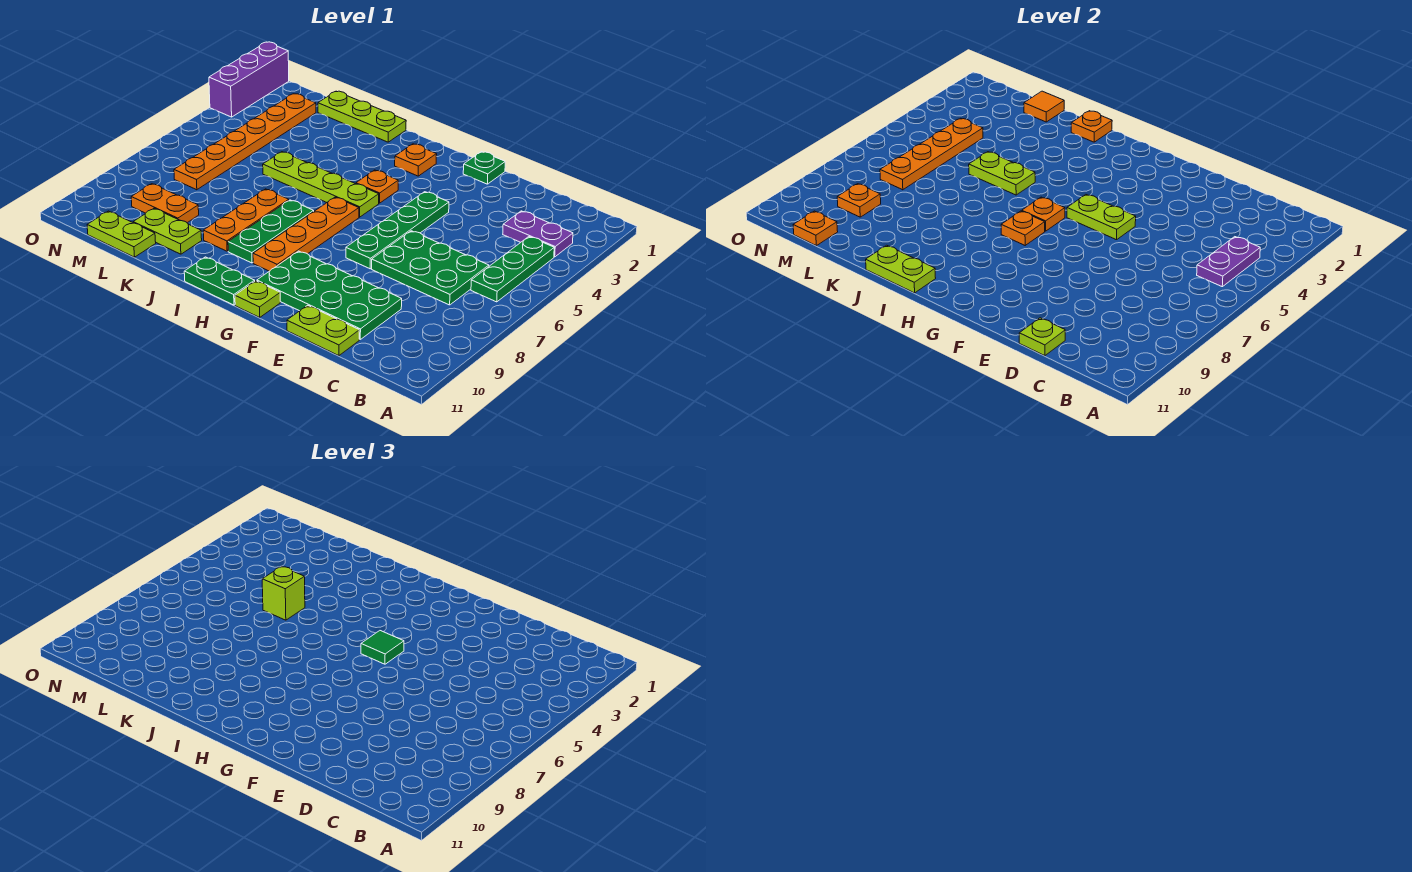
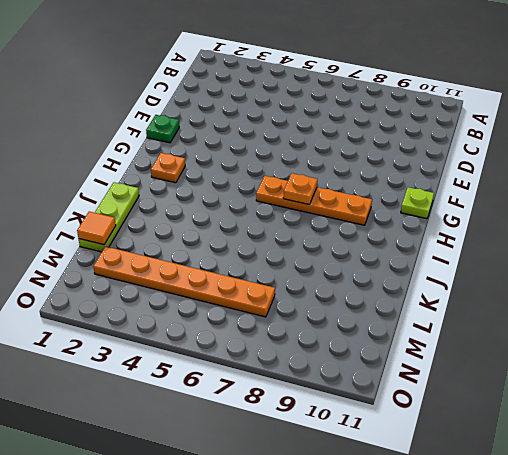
none -> purple 1x2 plate [503,211,573,257]
none -> green 1x3 plate [471,237,554,302]
none -> green 2x3 plate [372,231,489,305]
none -> green 2x4 plate [257,251,402,339]

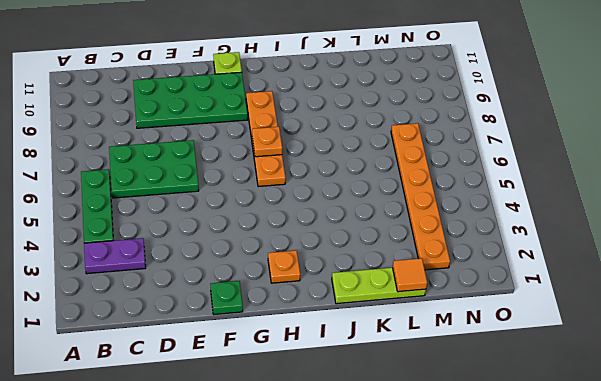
none -> lime 1x2 plate [287,305,359,356]
none -> green 1x4 plate [346,192,449,269]
none -> orange 1x1 plate [356,170,398,203]
none -> lime 1x4 plate [263,152,379,217]

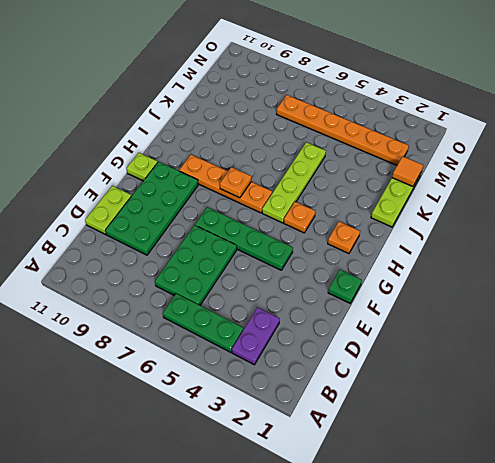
none -> green 1x2 plate [184,257,255,305]
none -> green 1x3 plate [228,200,314,263]
none -> orange 1x3 plate [203,189,289,251]
none -> lime 1x2 plate [133,208,202,254]

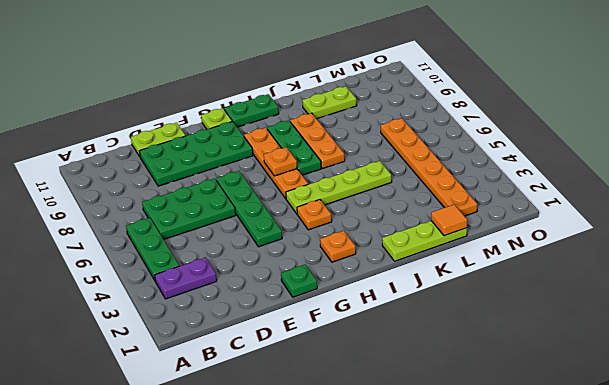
none -> orange 1x2 plate [131,184,199,223]
none -> lime 1x2 plate [87,211,156,257]
none -> purple 1x3 brick [209,42,289,117]
none -> purple 1x2 plate [1197,237,1260,287]

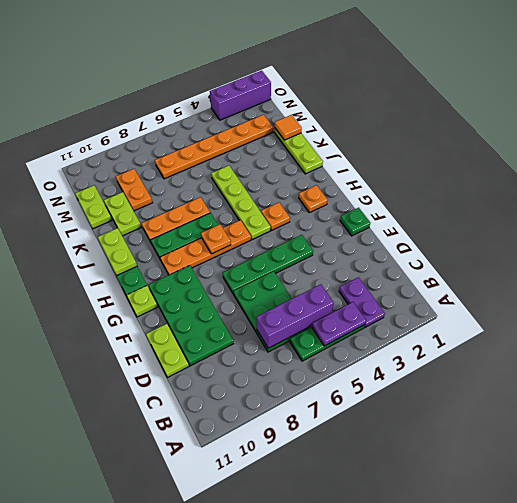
purple 1x3 brick [257,284,334,348] -> none
none -> lime 1x1 plate [1019,318,1065,356]
none -> lime 1x2 plate [1067,195,1136,240]
none -> orange 1x1 plate [1022,197,1065,231]
none -> orange 1x1 plate [1071,111,1112,142]

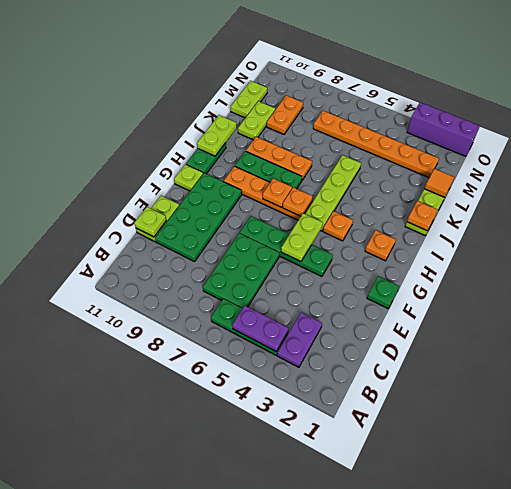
none -> lime 1x2 plate [969,152,1035,195]
none -> orange 1x4 plate [880,118,983,190]
none -> orange 1x1 plate [837,184,881,217]
none -> orange 1x1 plate [793,211,838,246]

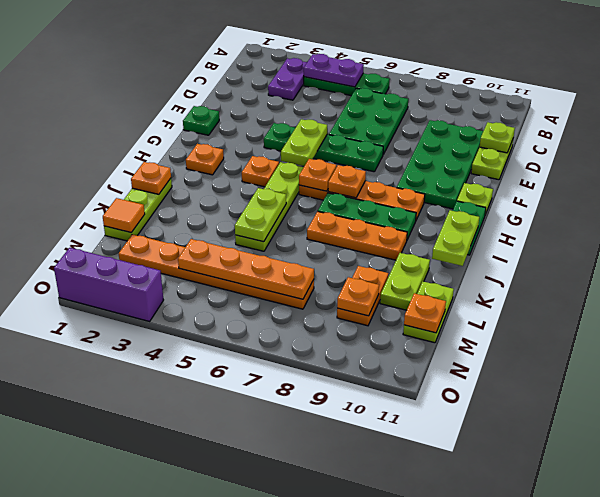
none -> green 1x1 tile [361,631,404,664]
none -> lime 1x1 brick [262,566,305,620]

